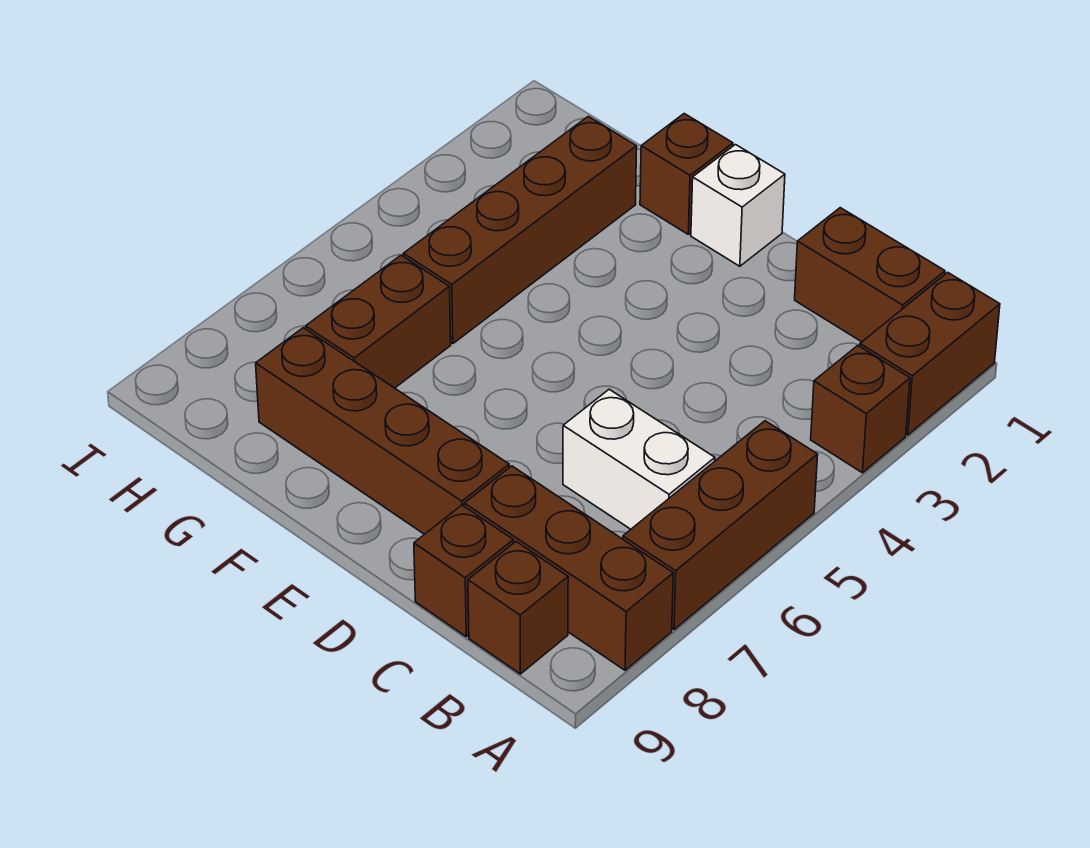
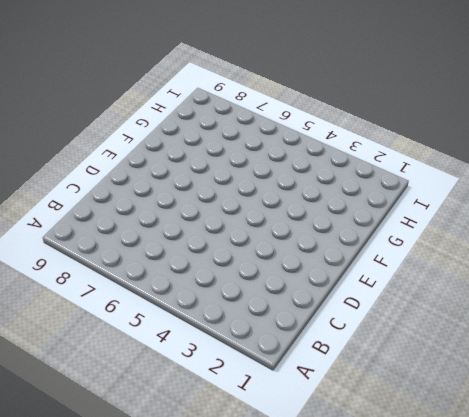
none -> brown 1x2 brick [860,272,1000,435]
none -> brown 1x1 brick [811,346,910,473]
none -> brown 1x3 brick [623,421,818,630]

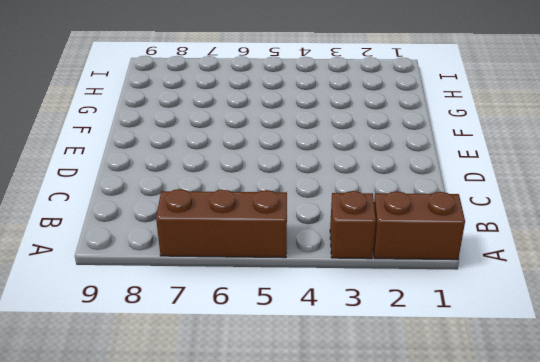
none -> brown 1x3 brick [464,466,673,670]
none -> brown 1x2 brick [795,208,945,342]
none -> white 1x2 brick [563,389,715,529]

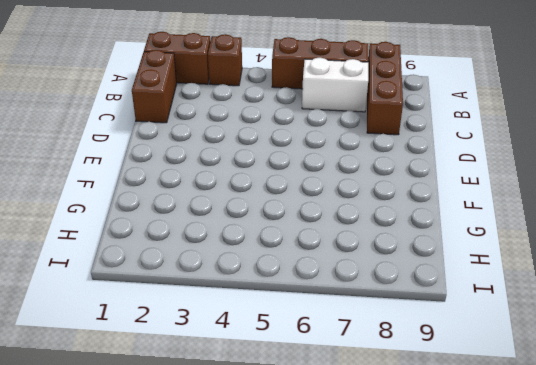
white 1x2 brick [302,58,368,112] -> white 1x2 brick turned to [563,389,715,529]
none -> brown 1x1 brick [468,542,568,674]
none -> brown 1x1 brick [414,505,513,637]
none -> brown 1x4 brick [256,328,509,534]

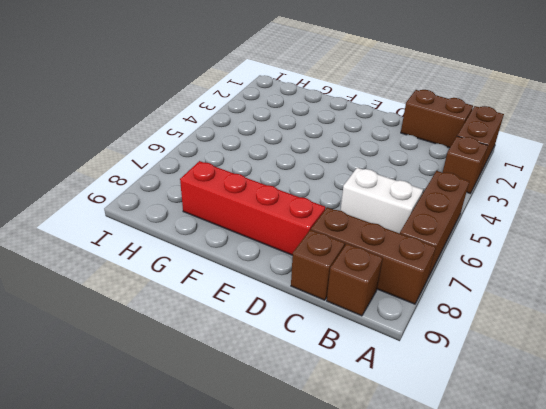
red 1x4 brick [180,161,325,255] -> brown 1x4 brick [256,328,509,534]
none -> white 1x1 brick [691,145,785,266]
none -> brown 1x1 brick [640,114,733,234]
none -> brown 1x4 brick [403,116,637,344]

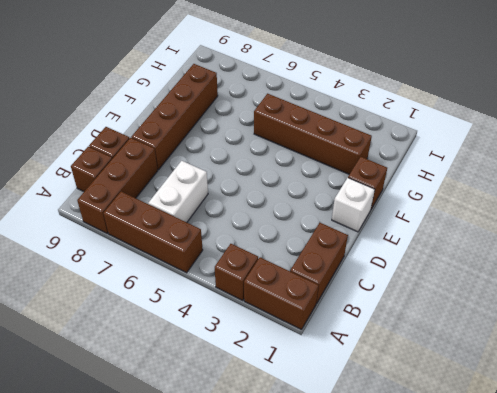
none -> brown 1x2 brick [306,255,451,388]

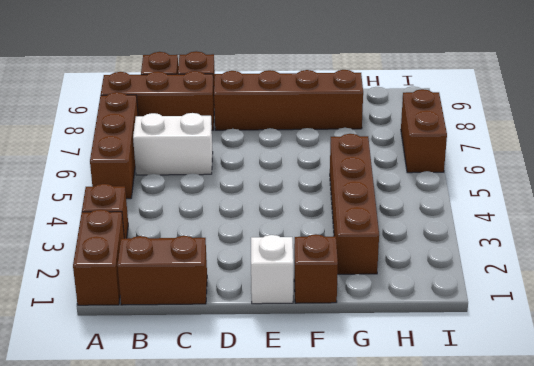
brown 1x2 brick [401,89,447,173] -> brown 1x2 brick moved to [306,255,451,388]

